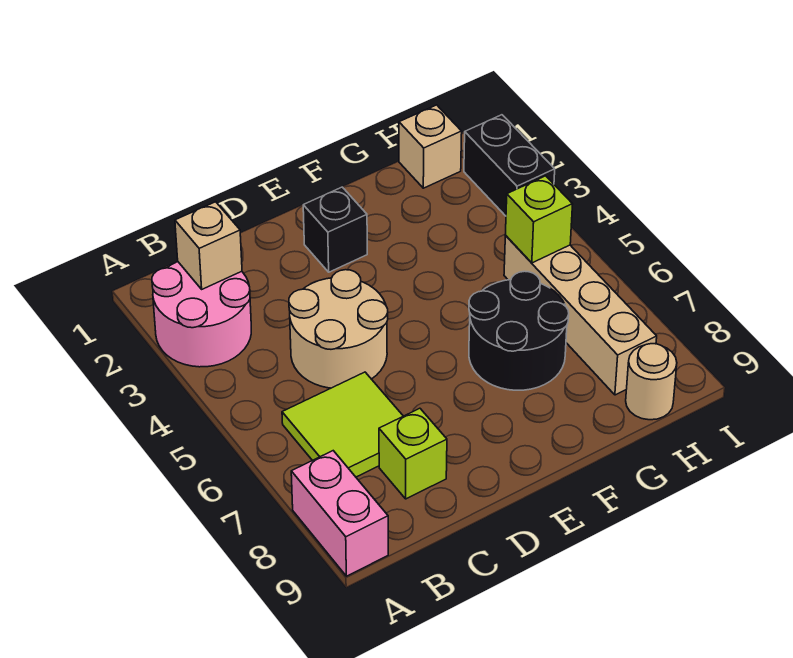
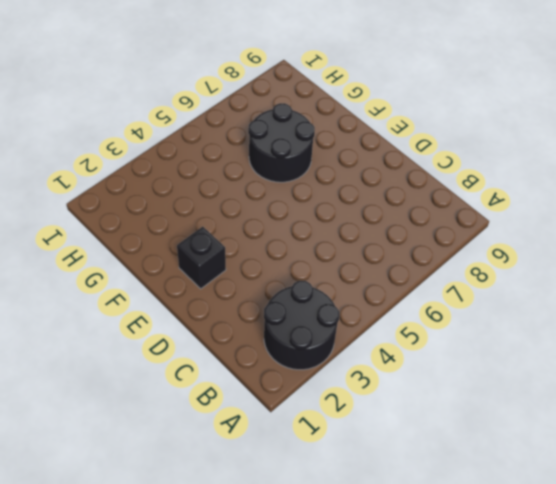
black 2x2 round brick [264,280,339,370] -> pink 2x2 round brick [152,262,251,367]
none -> pink 1x2 brick [291,451,388,576]
none -> lime 2x2 tile [282,372,403,477]
none -> tan 2x2 round brick [289,270,388,388]

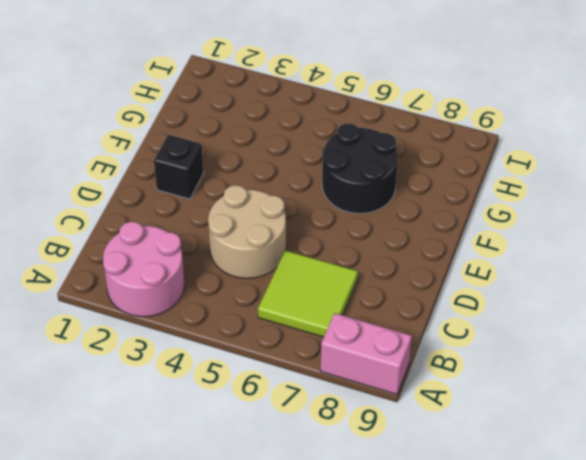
none -> lime 1x1 brick [379,408,447,499]
none -> tan 1x1 brick [399,105,462,188]
none -> tan 1x4 brick [504,236,657,395]

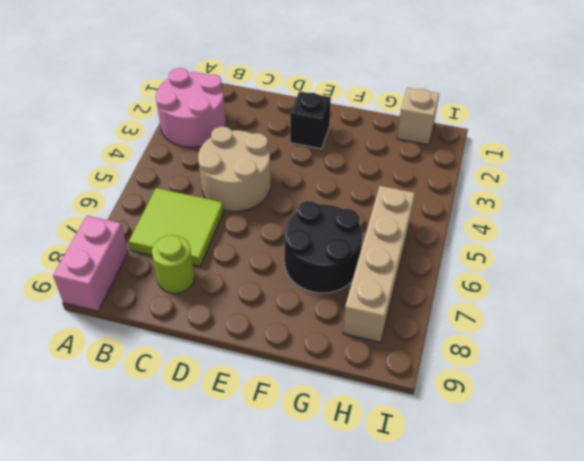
lime 1x1 round brick [152,235,195,293] -> lime 1x1 brick [379,408,447,499]
none -> tan 1x1 round brick [626,344,677,420]
none -> black 1x2 brick [464,115,555,216]
none -> tan 1x1 brick [175,202,242,289]

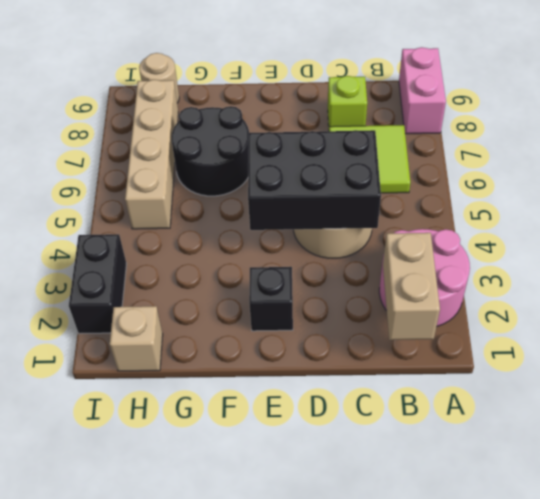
tan 1x2 brick [383,233,440,340] -> tan 1x1 brick [175,202,242,289]
black 2x3 brick [248,130,381,230] -> none
none -> lime 1x1 brick [505,176,573,263]

